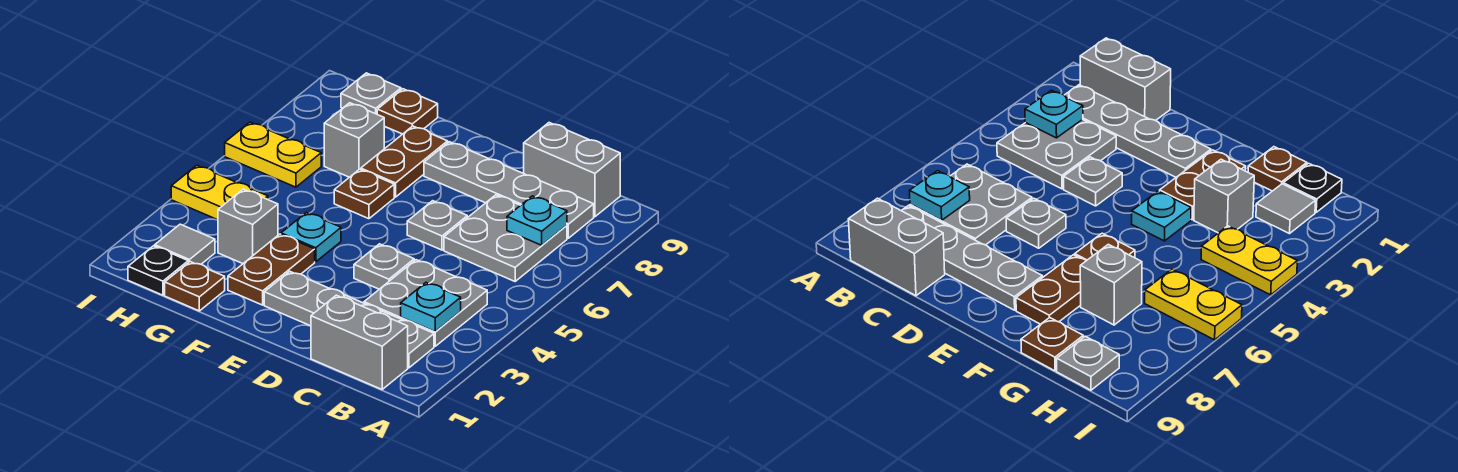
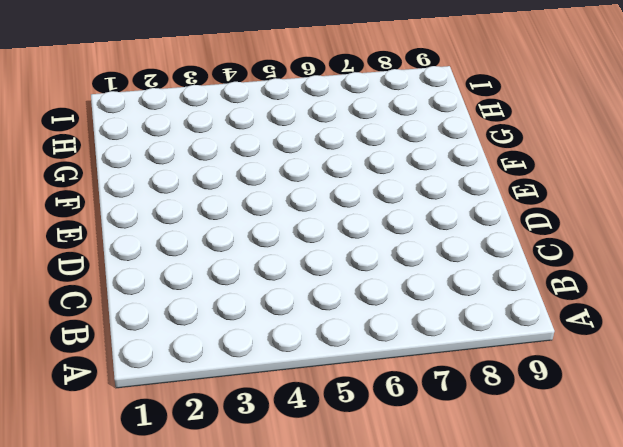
none -> grey 1x2 brick [311,295,408,389]
none -> grey 1x4 plate [264,271,434,368]
none -> grey 2x2 plate [364,260,487,346]

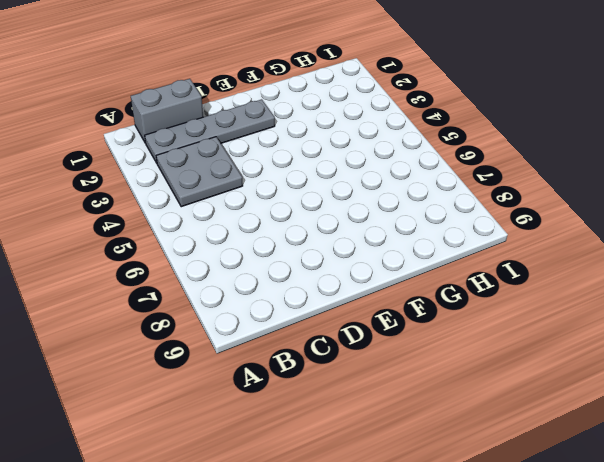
none -> grey 2x2 plate [444,195,567,281]
none -> grey 1x4 plate [424,142,594,238]
none -> grey 1x2 brick [524,123,620,217]

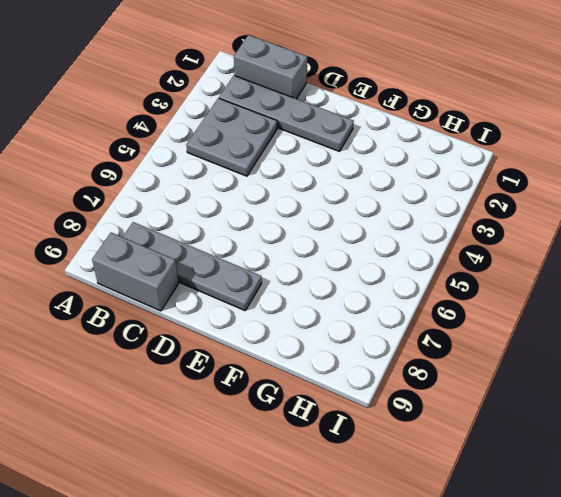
none -> grey 2x2 plate [444,195,567,281]
none -> grey 1x1 plate [354,244,414,289]
none -> grey 1x1 plate [407,201,467,250]

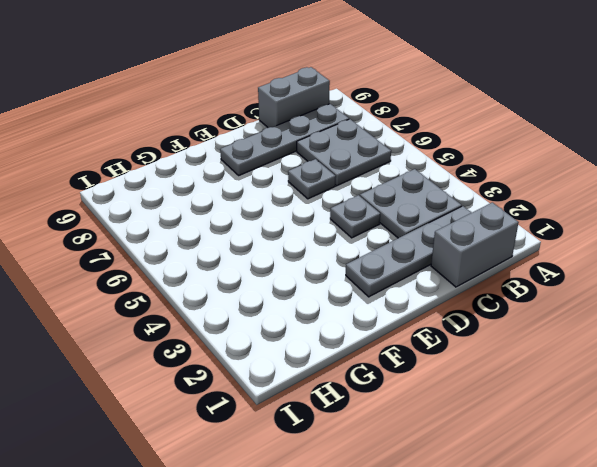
none -> brown 1x2 plate [228,234,315,305]
none -> cyan 1x1 plate [281,213,341,262]
none -> brown 1x1 plate [334,169,394,219]

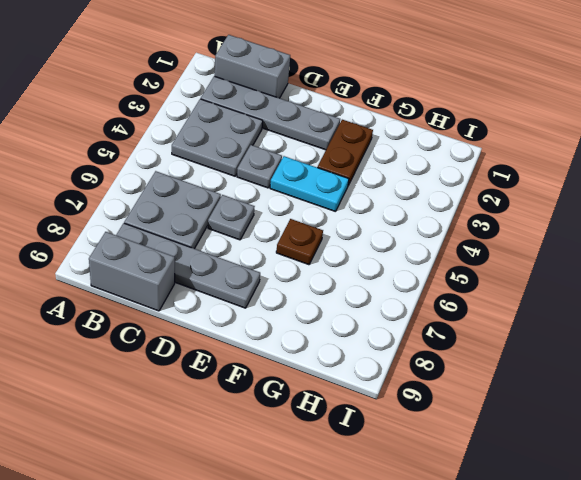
cyan 1x2 plate [270,156,349,212] -> cyan 1x1 plate [281,213,341,262]
none -> brown 1x2 plate [361,126,448,197]
none -> brown 1x1 plate [165,262,225,311]
none -> grey 1x1 brick [218,189,278,264]

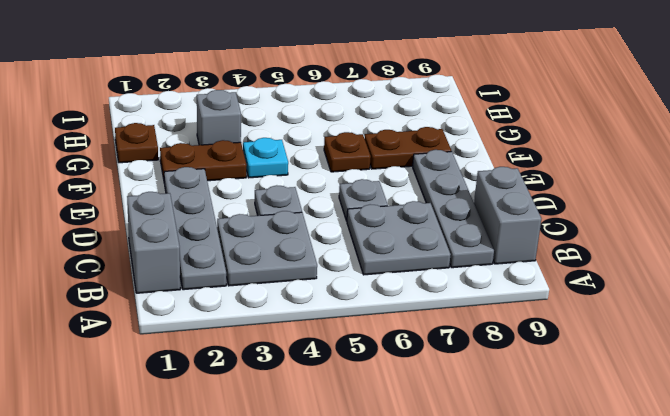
none -> grey 1x1 brick [324,103,384,177]
none -> brown 1x1 plate [377,89,438,134]
none -> black 1x1 plate [128,246,188,295]

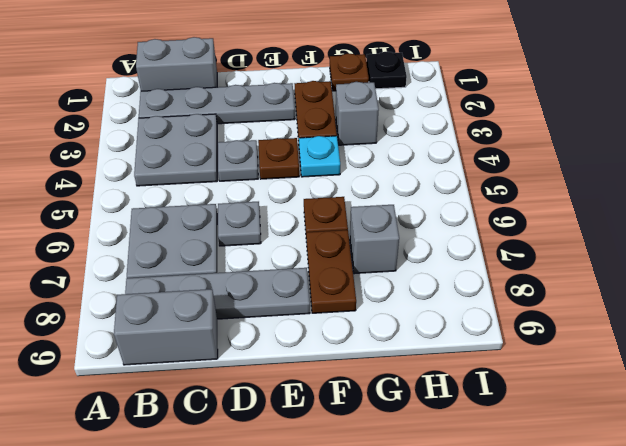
brown 1x1 plate [258,138,299,179] -> brown 1x1 plate moved to [377,89,438,134]
none -> grey 1x1 tile [155,224,215,264]
none -> yellow 1x2 plate [171,165,268,220]
none -> yellow 1x2 plate [225,122,321,187]

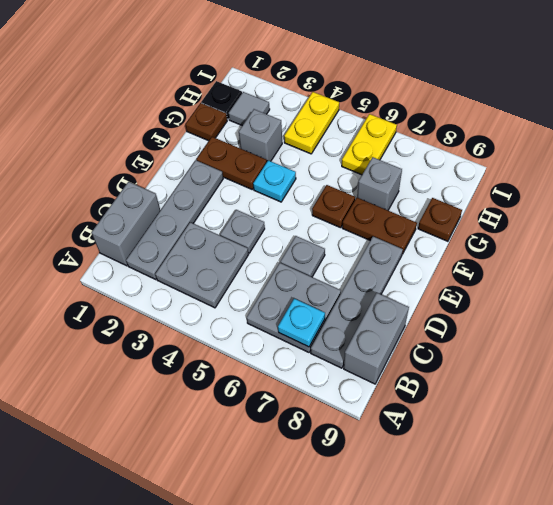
none -> grey 1x1 plate [341,73,401,114]
none -> cyan 1x1 plate [401,283,461,332]

